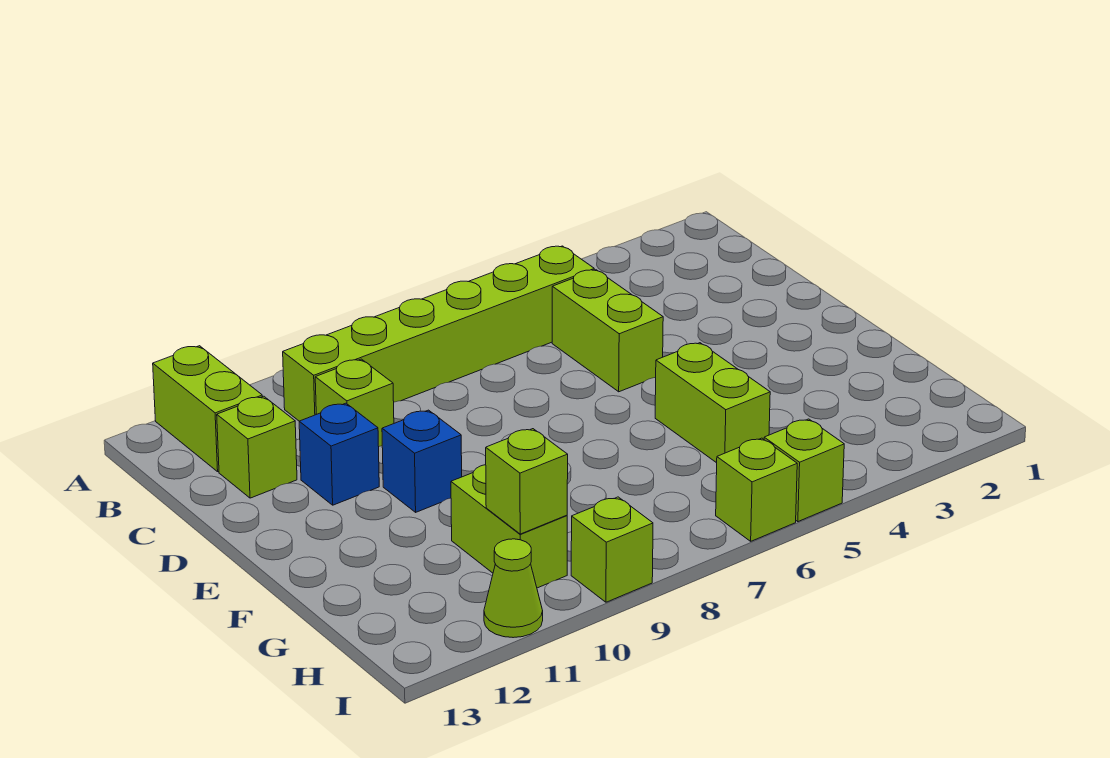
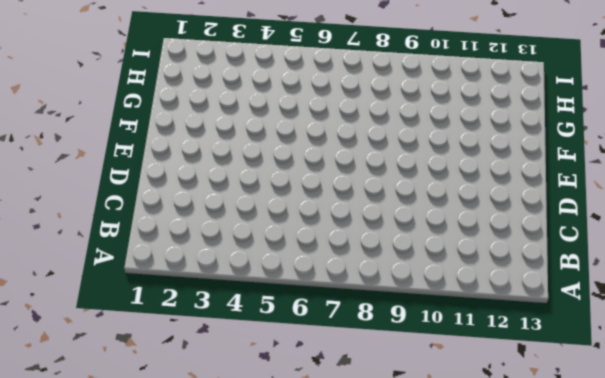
none -> lime 1x2 brick [153,346,262,472]
none -> lime 1x6 brick [283,246,594,421]
none -> lime 1x2 brick [552,270,663,392]

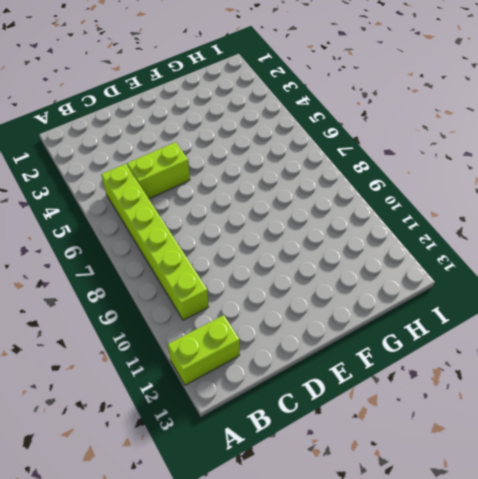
none -> lime 1x1 brick [315,359,394,446]
none -> lime 1x1 brick [217,396,297,498]
none -> blue 1x1 brick [299,403,379,505]

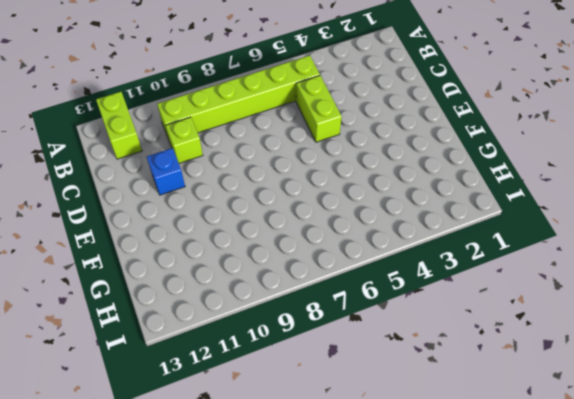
none -> lime 1x1 brick [217,396,297,498]
none -> blue 1x1 brick [382,410,462,512]
none -> lime 1x2 brick [655,343,770,463]

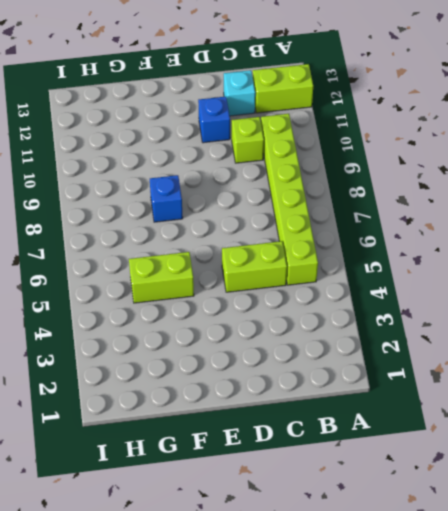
cyan 1x1 brick [224,70,255,116] -> lime 1x1 brick [217,396,297,498]
blue 1x1 brick [150,175,183,222] -> blue 1x1 brick moved to [382,410,462,512]
none -> lime 1x2 brick [451,465,567,588]
none -> lime 1x1 brick [764,419,844,522]
none -> lime 1x1 brick [716,438,797,541]

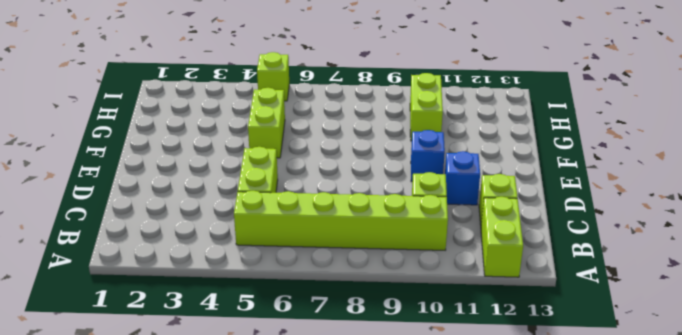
none -> lime 1x1 brick [716,438,797,541]
none -> lime 1x1 brick [571,497,653,602]
none -> lime 1x1 cone [484,539,543,638]

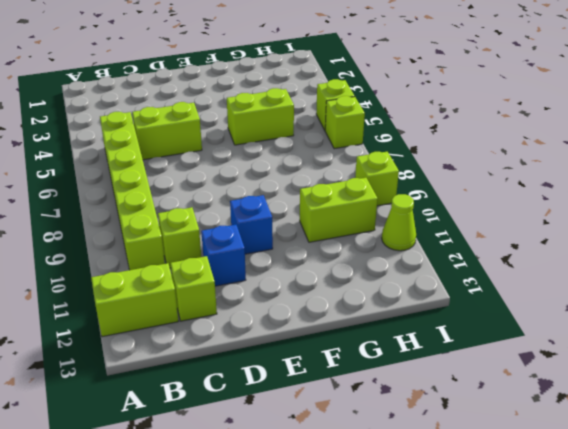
none -> lime 1x1 brick [486,429,568,534]

